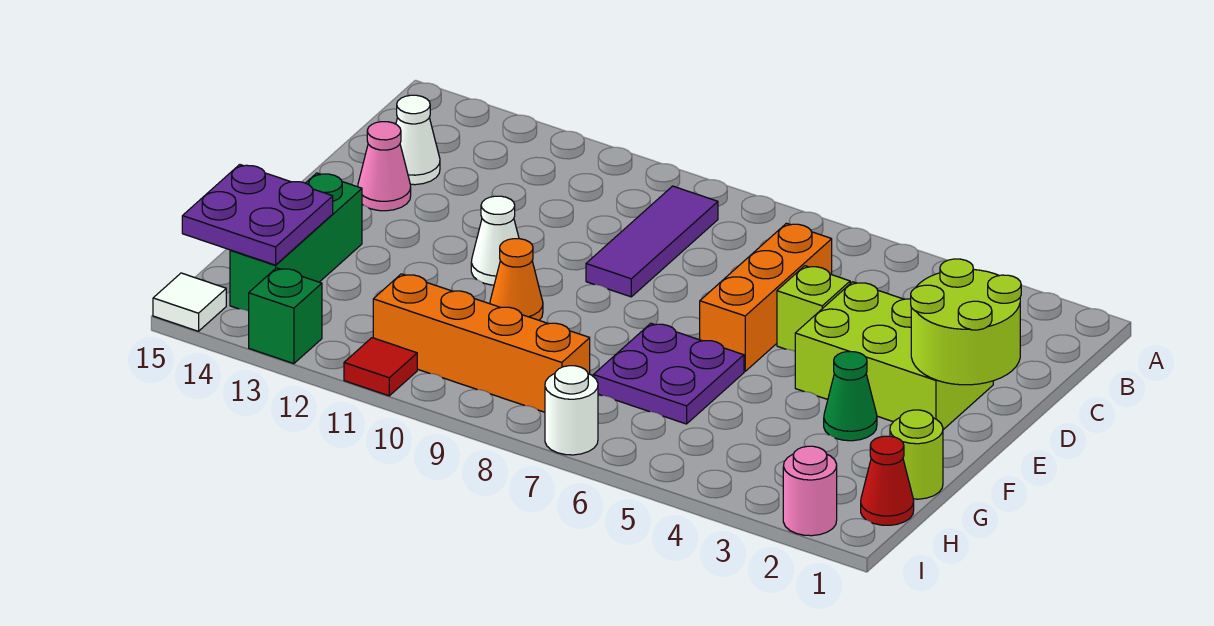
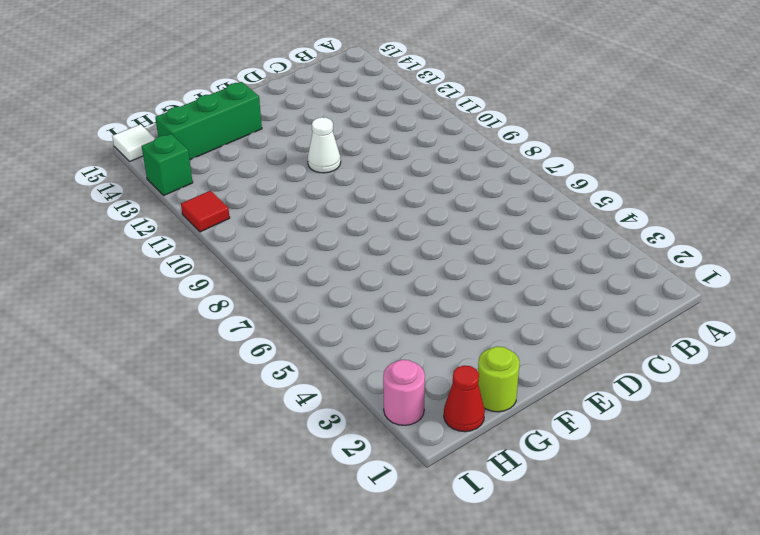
none -> purple 1x3 tile [586,186,718,297]
none -> orange 1x3 brick [700,223,832,371]
none -> white 1x1 cone [396,95,440,185]

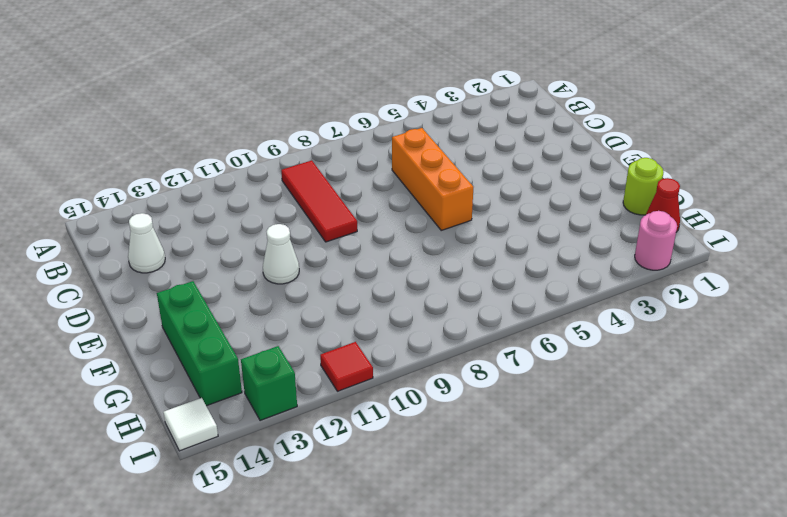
red 1x3 tile [281,160,357,242] -> purple 1x3 tile [586,186,718,297]
none -> lime 2x3 brick [795,282,993,430]
none -> lime 1x1 brick [777,266,850,351]
none -> pink 1x1 cone [358,122,411,211]

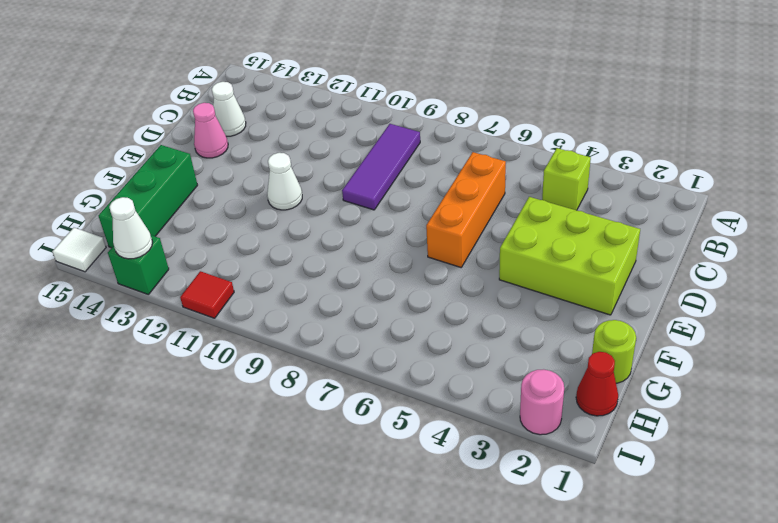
lime 1x1 brick [542,148,591,210] -> lime 1x1 brick moved to [777,266,850,351]
white 1x1 cone [109,197,152,259] -> none
none -> green 1x1 cone [824,352,877,441]
none -> purple 2x2 plate [593,323,744,424]
none -> orange 1x1 cone [490,239,543,320]

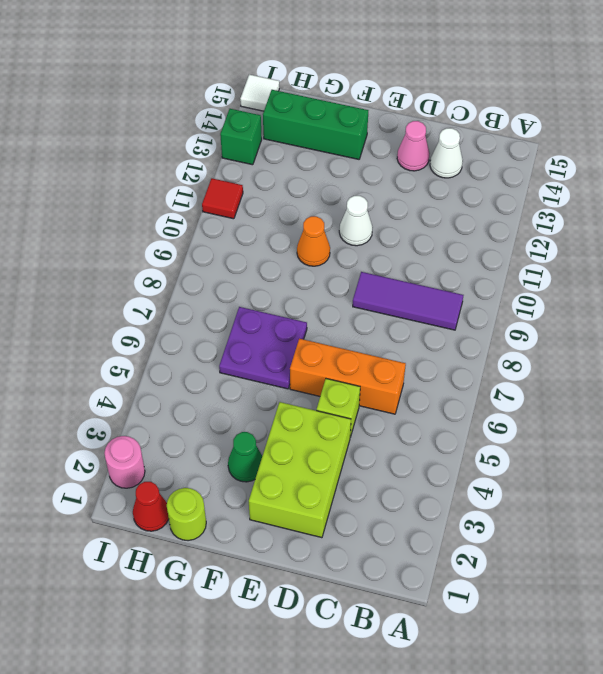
none -> orange 1x4 brick [373,274,590,412]
none -> white 1x1 round brick [545,366,598,455]
none -> lime 2x2 round brick [911,259,1021,385]

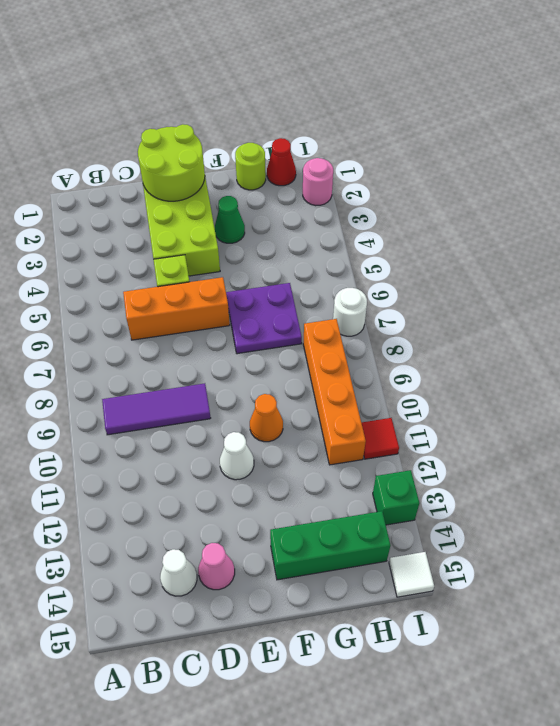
none -> purple 2x2 plate [182,165,333,265]

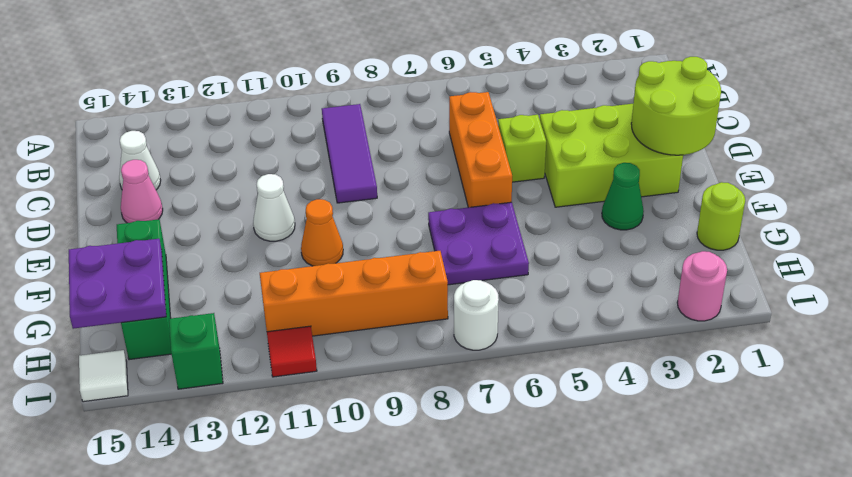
none -> red 1x1 cone [861,436,914,525]

